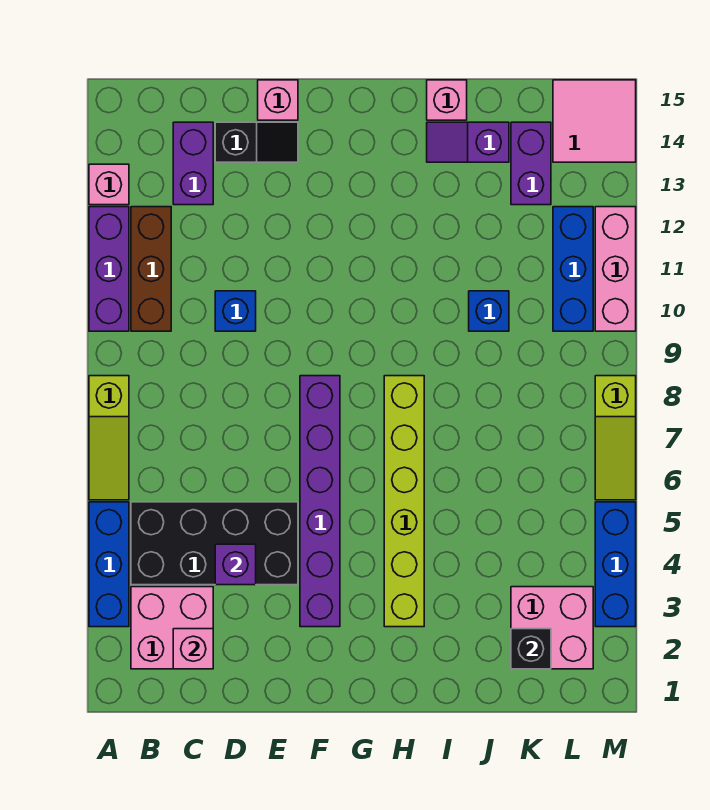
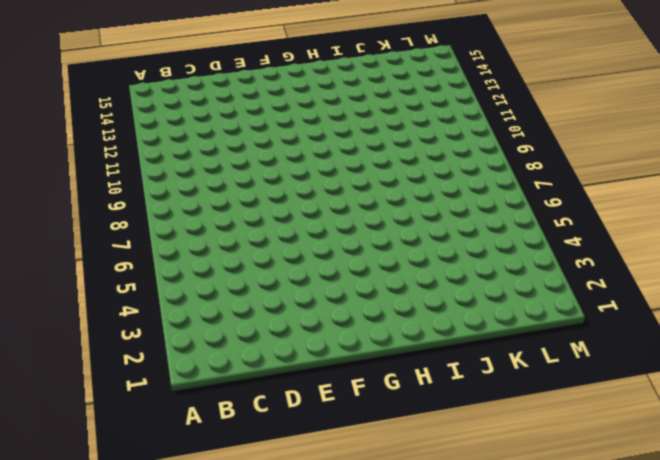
none -> blue 1x3 brick [89,502,129,627]
none -> lime 1x3 slope [89,376,129,500]
none -> purple 1x3 brick [89,207,129,331]

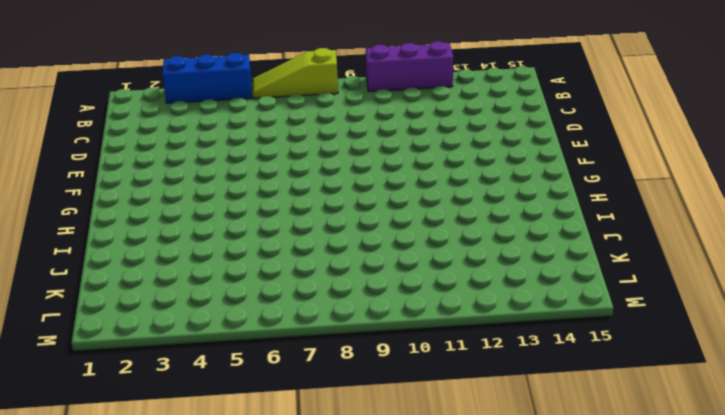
none -> pink 1x1 brick [89,164,129,205]
none -> pink 2x2 brick [131,587,213,669]
none -> black 2x4 brick [131,502,298,585]

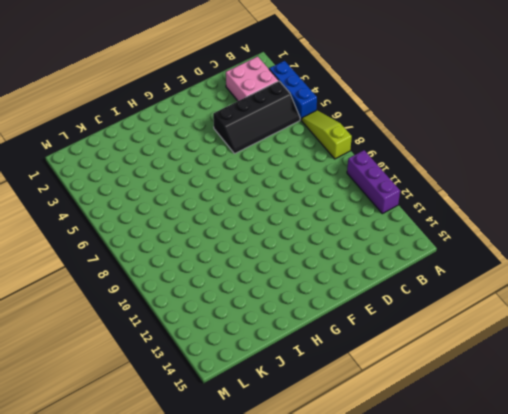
black 2x4 slope [213,81,300,153] -> black 2x4 brick [131,502,298,585]
none -> pink 1x1 brick [89,164,129,205]
none -> brown 1x3 brick [131,207,171,331]
none -> purple 1x2 brick [173,122,213,205]

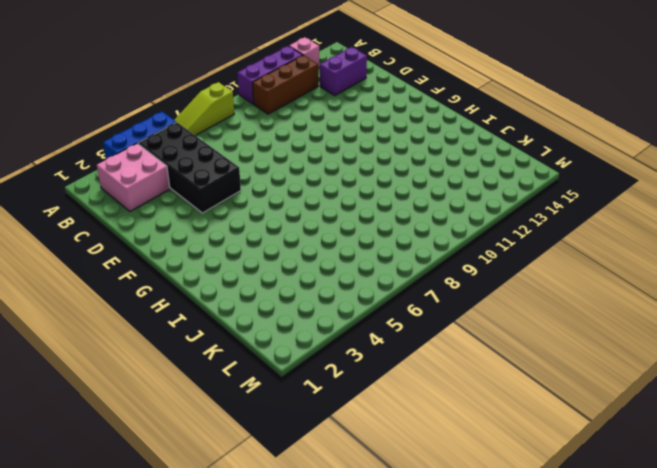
none -> blue 1x1 brick [215,291,256,331]
none -> black 1x2 slope [215,122,298,162]
none -> pink 1x1 brick [258,80,298,120]

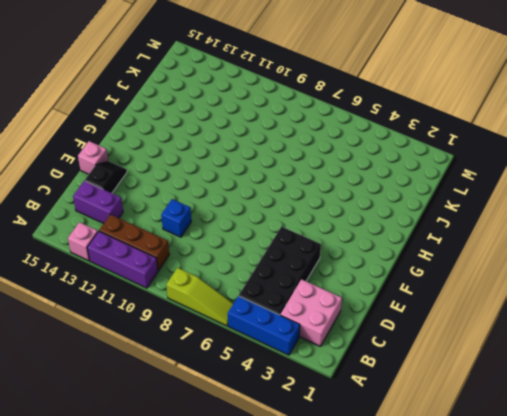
none -> purple 1x6 brick [300,376,340,627]
none -> lime 1x6 brick [384,376,424,627]
none -> purple 1x2 slope [427,122,509,162]

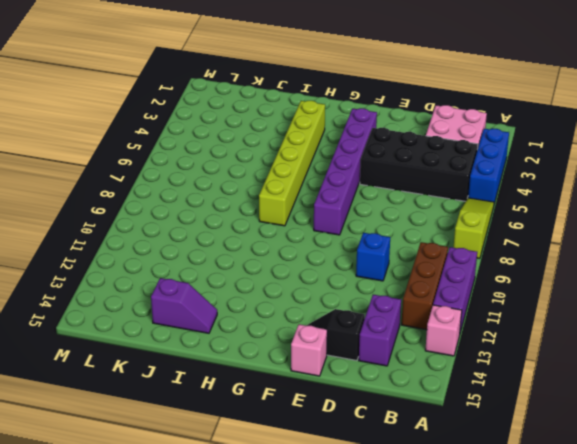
none -> pink 1x1 brick [427,80,467,120]
none -> blue 1x1 brick [469,291,509,331]
none -> pink 2x2 brick [511,587,593,669]

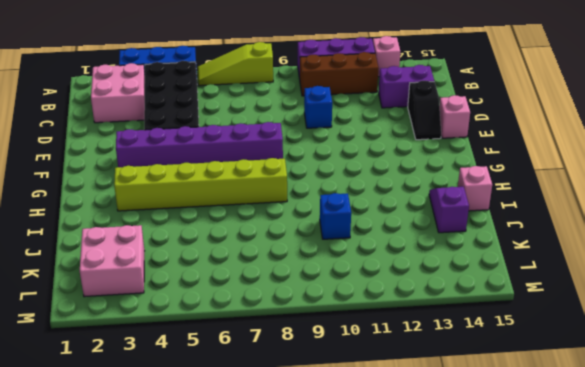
none -> purple 1x2 brick [511,122,551,205]
none -> blue 1x3 brick [553,207,593,331]
none -> pink 2x2 tile [553,80,636,162]

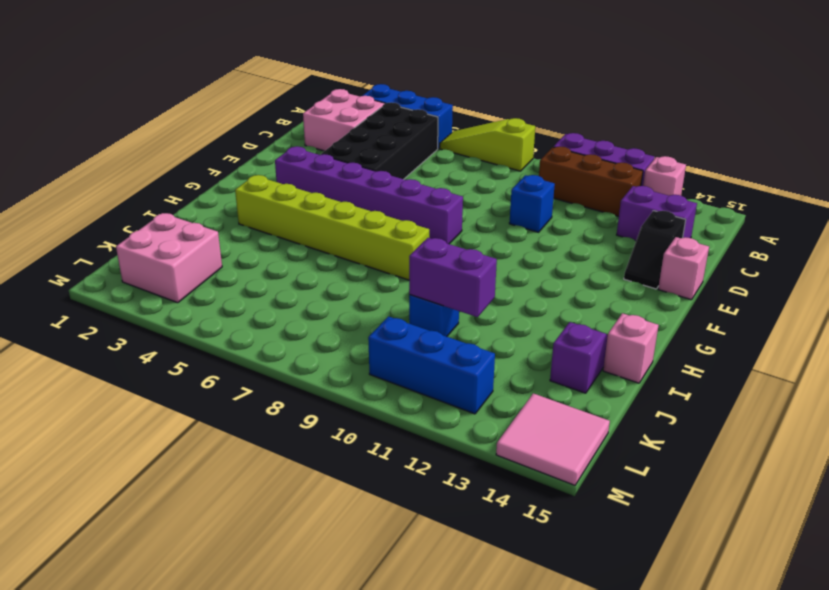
purple 1x2 brick [409,238,497,317] -> purple 1x2 brick moved to [511,122,551,205]
none -> blue 1x3 brick [595,502,636,627]
none -> lime 1x3 slope [595,376,636,500]
none -> pink 1x3 brick [595,207,636,331]

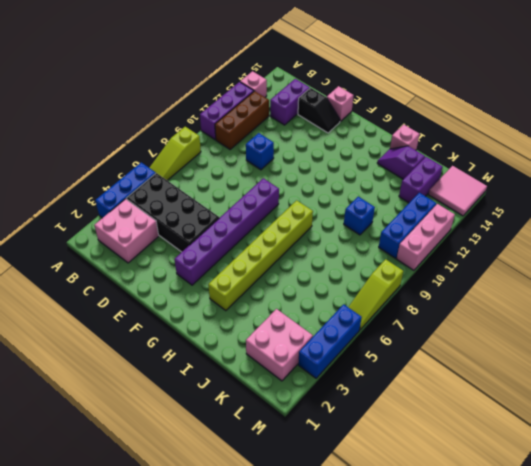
none -> pink 1x1 brick [173,629,213,669]
none -> purple 1x1 brick [215,544,256,585]
none -> black 1x1 brick [511,629,551,669]

